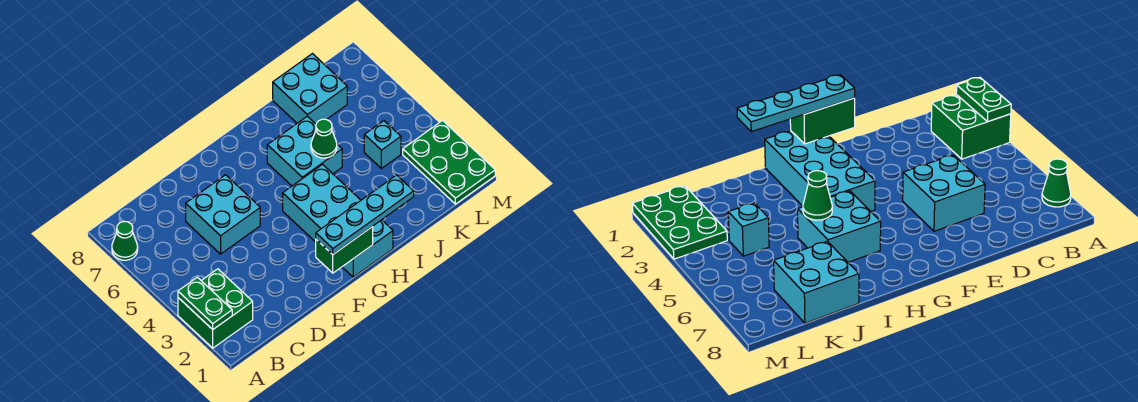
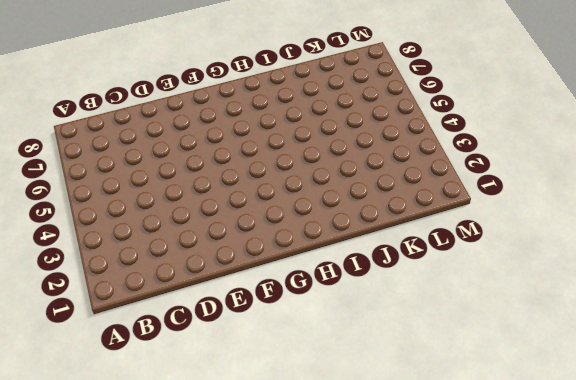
none -> green 2x2 brick [178,269,253,348]
none -> green 1x1 cone [112,222,138,260]
none -> cyan 2x2 brick [186,175,260,254]

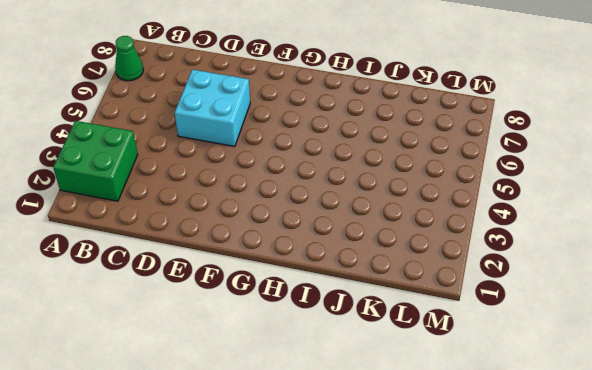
none -> cyan 2x4 brick [283,164,393,277]
none -> cyan 2x2 brick [267,116,342,186]
none -> cyan 2x2 brick [273,54,347,124]

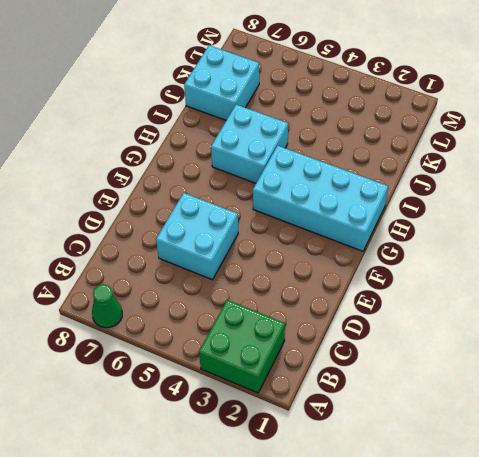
none -> cyan 1x1 brick [364,121,401,168]
none -> green 2x3 plate [403,121,495,204]
none -> green 1x2 plate [178,277,232,330]

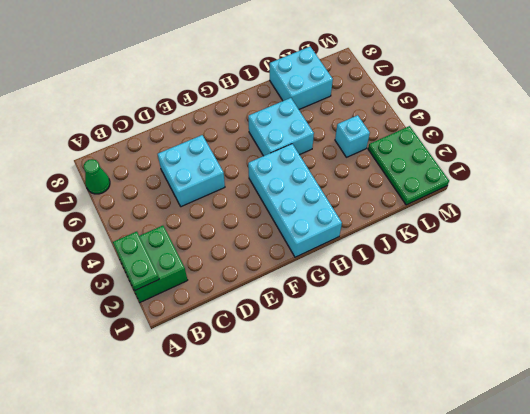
none -> green 1x2 brick [316,227,373,273]
none -> green 1x1 cone [311,119,337,158]
none -> cyan 1x4 plate [316,175,414,254]

